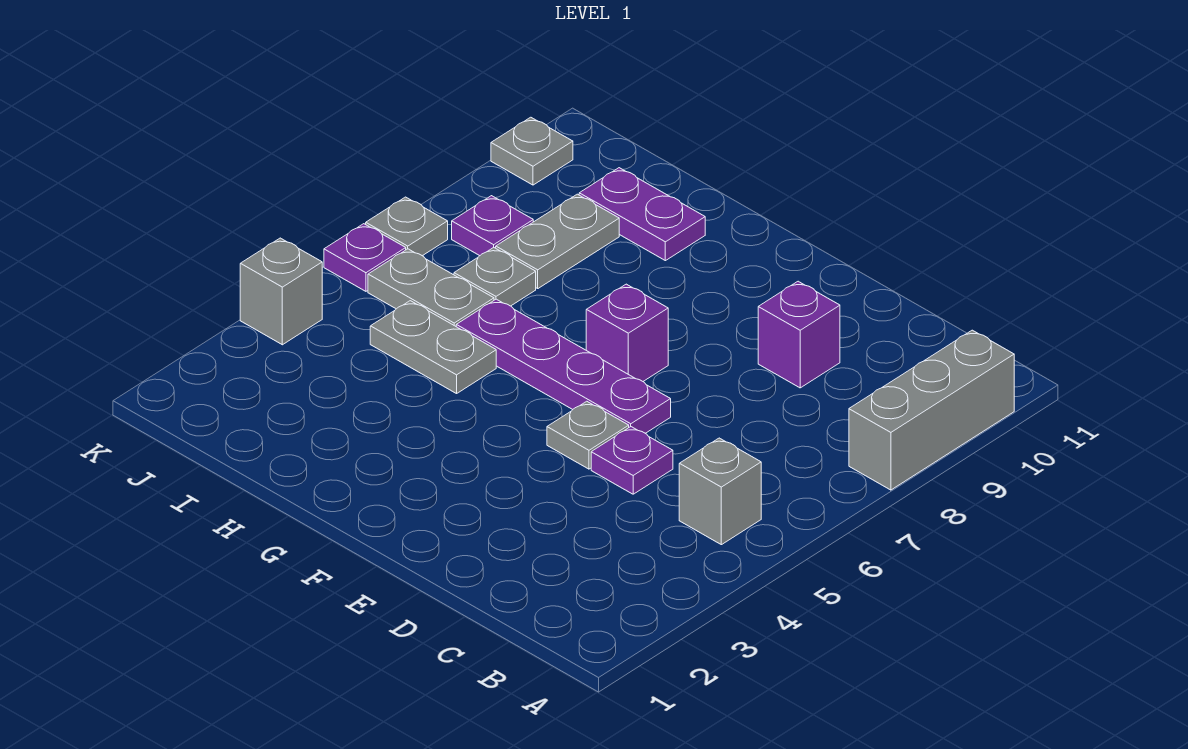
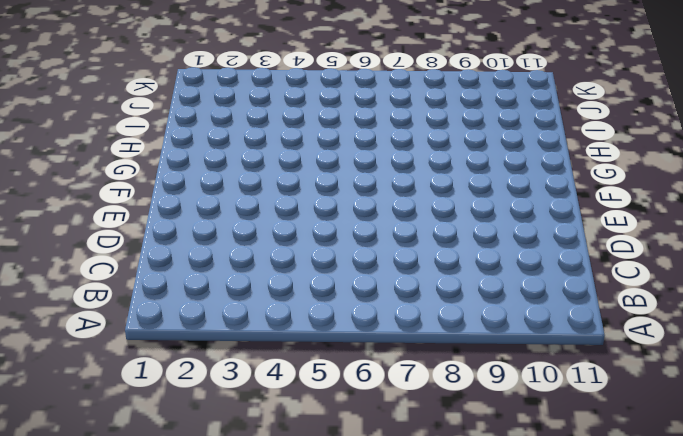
none -> grey 1x3 brick [849,330,1014,490]
none -> grey 1x1 brick [679,438,761,545]
none -> purple 1x1 plate [591,427,673,494]

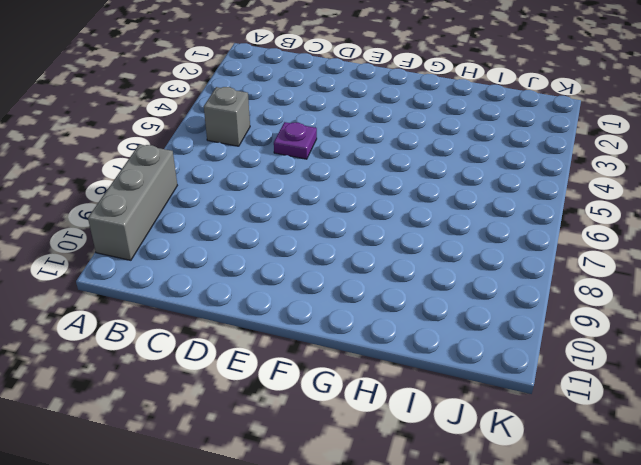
none -> purple 1x1 brick [758,281,840,388]
none -> grey 1x1 plate [547,401,629,469]
none -> purple 1x4 plate [456,299,671,433]

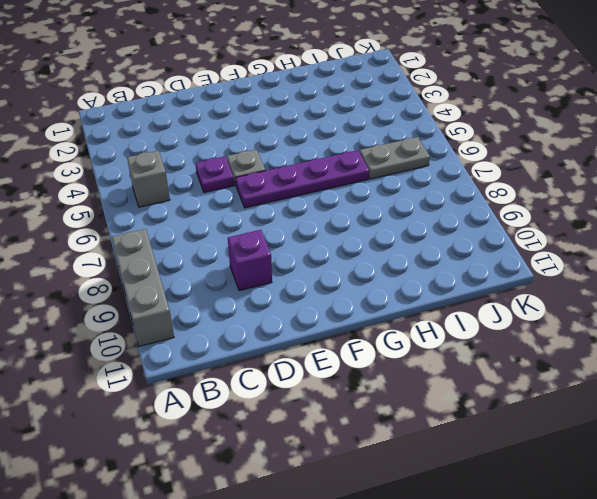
none -> purple 1x1 brick [586,284,668,381]
none -> grey 1x2 plate [370,301,496,394]
none -> purple 1x2 plate [579,168,705,261]

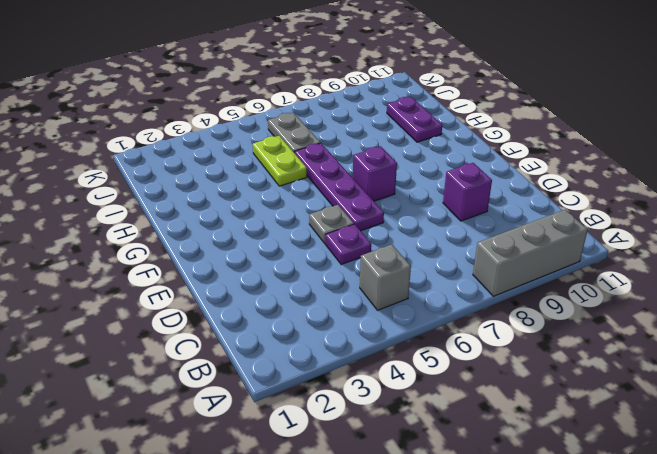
lime 1x2 plate [253,136,307,186] -> grey 1x2 plate [370,301,496,394]
none -> grey 1x1 plate [454,248,536,306]
none -> grey 1x2 plate [496,194,619,288]
none -> purple 1x1 plate [452,196,533,256]

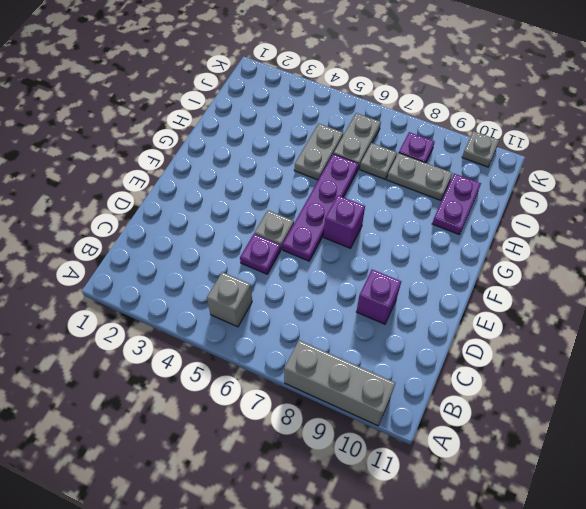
none -> grey 1x1 brick [240,238,322,345]
none -> purple 1x1 plate [324,224,406,291]
none -> grey 1x1 plate [366,197,448,256]

